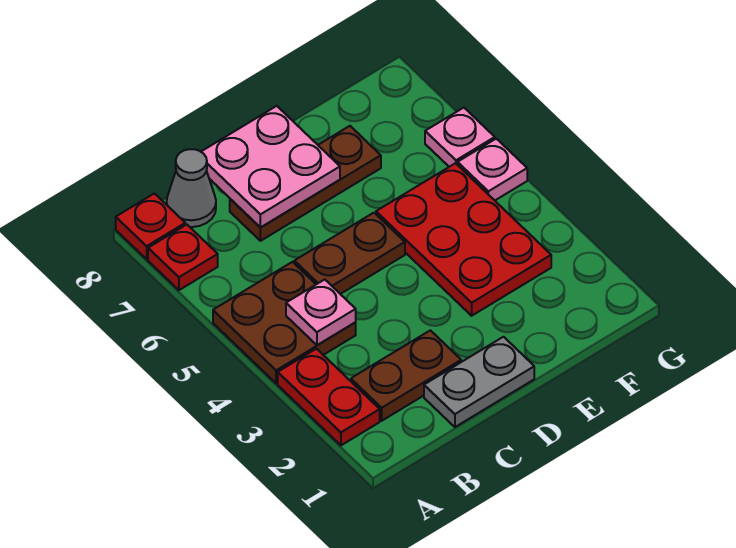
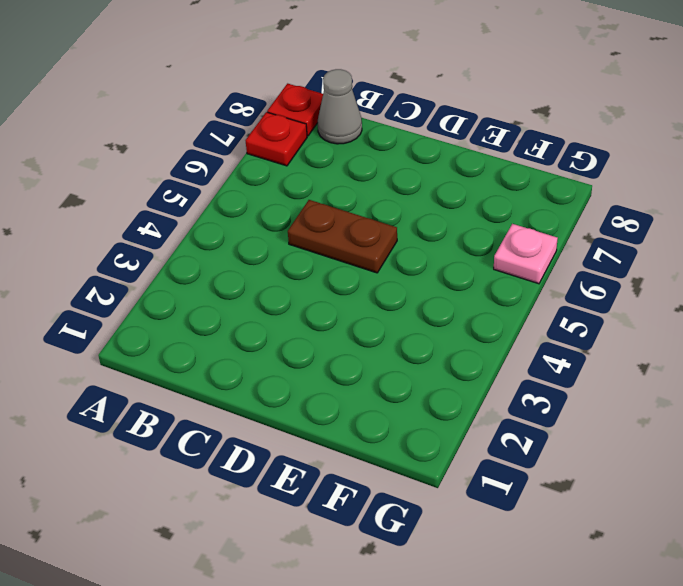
none -> red 1x2 plate [278,349,380,445]
none -> brown 2x2 plate [213,262,356,383]
none -> brown 1x2 plate [351,330,461,421]

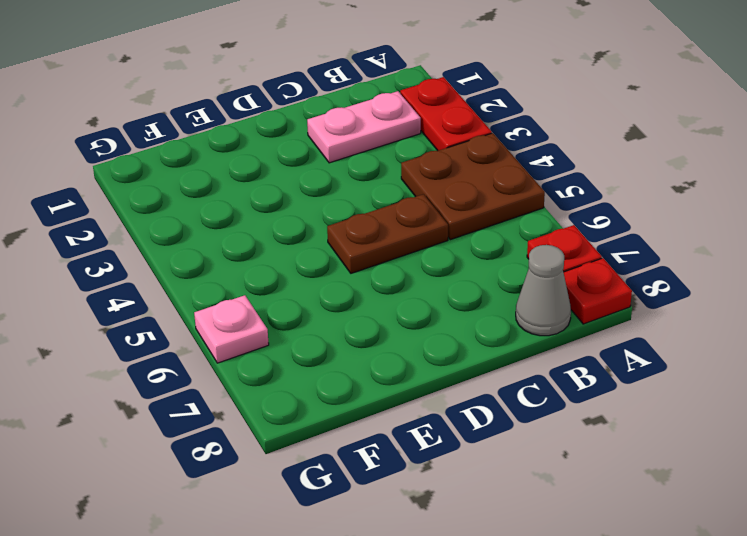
pink 1x2 plate [307,91,421,163] -> brown 1x2 plate [351,330,461,421]
none -> grey 1x2 plate [424,337,534,427]
none -> brown 1x3 plate [230,126,381,241]
none -> red 2x3 plate [376,163,551,316]

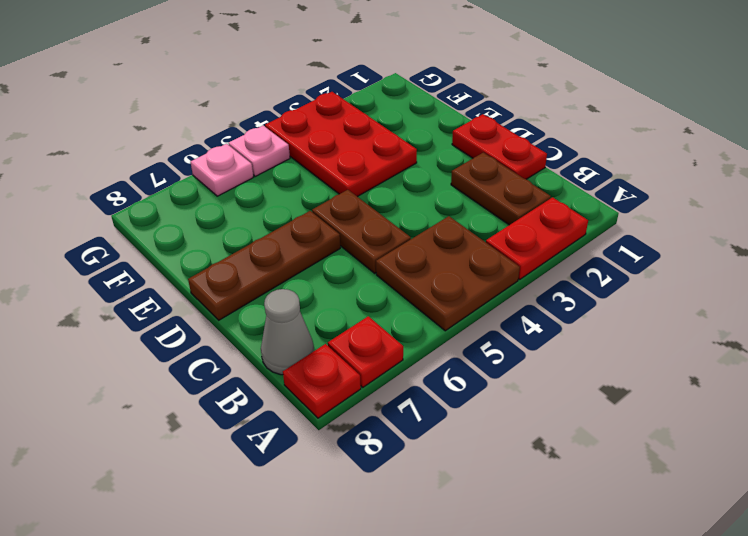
red 1x2 plate [452,114,547,179] -> grey 1x2 plate [424,337,534,427]
brown 1x3 plate [188,211,340,320] -> brown 1x3 plate turned to [230,126,381,241]
red 2x3 plate [265,92,417,197] -> red 2x3 plate turned to [376,163,551,316]
none -> pink 1x1 plate [286,280,356,345]
none -> pink 2x2 plate [201,106,340,228]

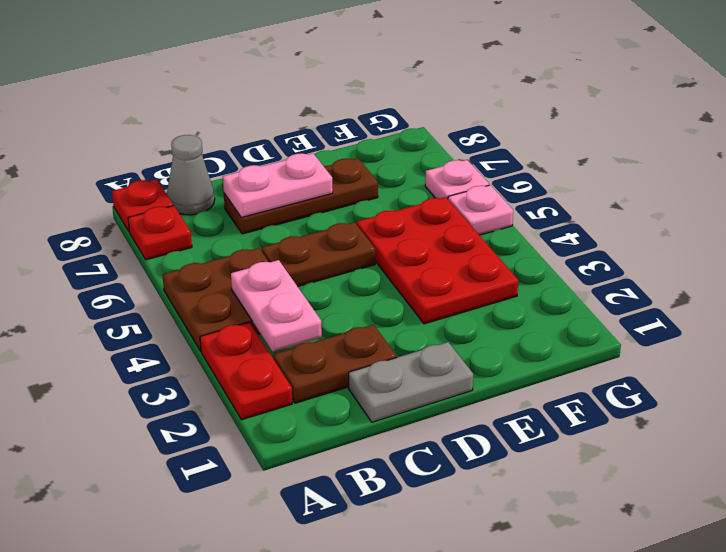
pink 1x2 plate [231,260,322,352] -> pink 1x1 plate [286,280,356,345]
pink 1x2 plate [223,153,333,217] -> pink 2x2 plate [201,106,340,228]

